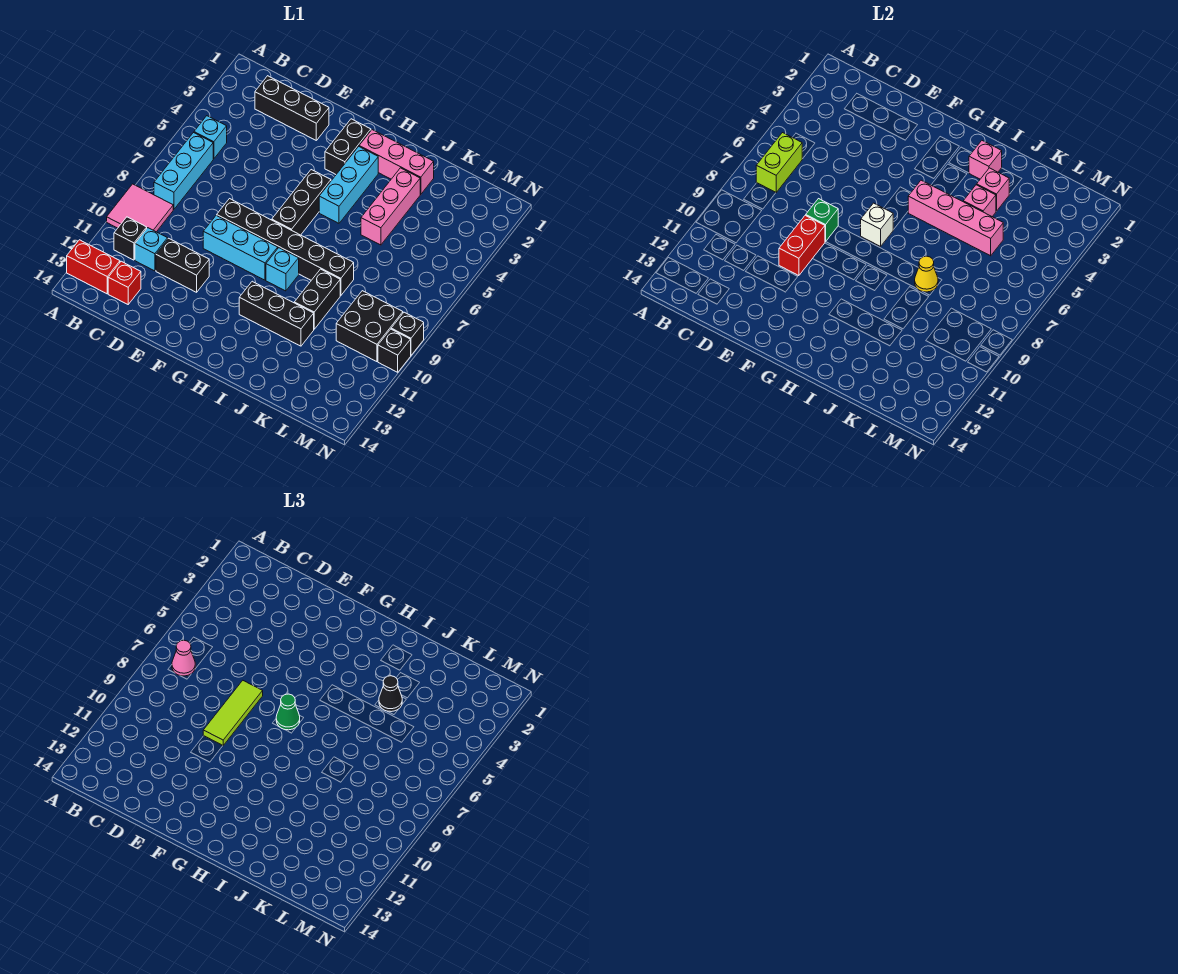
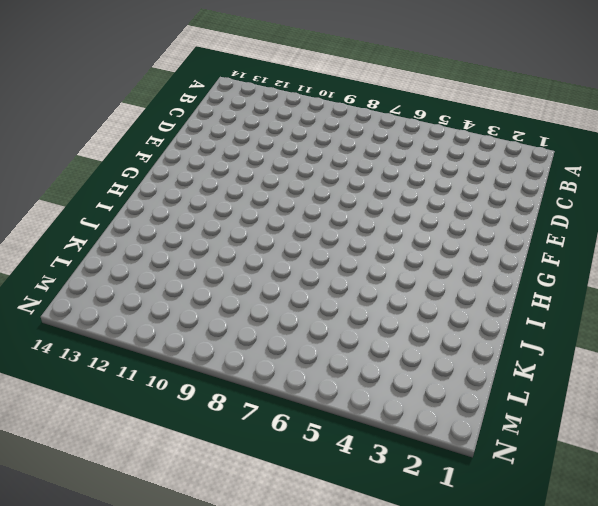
none -> pink 2x2 tile [107,184,173,232]
none -> red 1x2 brick [67,240,120,294]
none -> cyan 1x1 brick [194,116,227,159]
none -> cyan 1x3 brick [154,133,213,210]

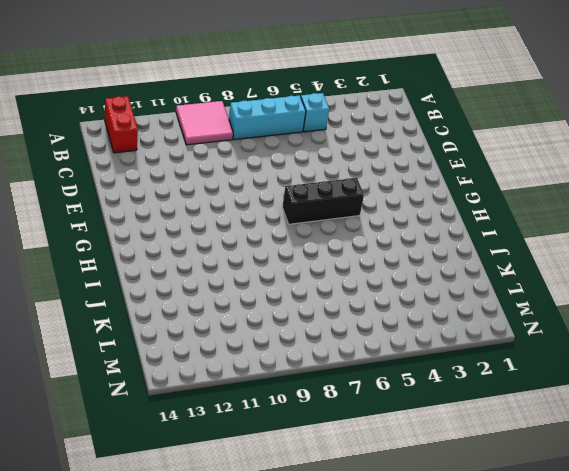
none -> black 1x1 brick [114,217,147,260]
none -> black 1x3 brick [255,76,329,140]
none -> cyan 1x1 brick [135,228,168,271]
none -> red 1x1 brick [108,261,141,304]

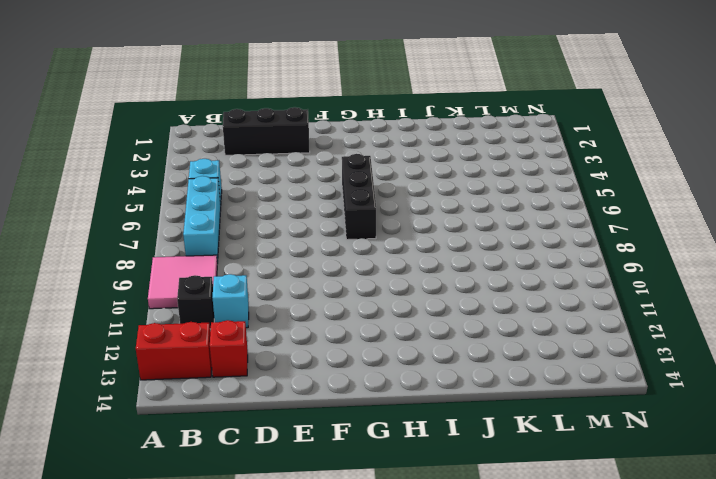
none -> black 1x2 brick [156,238,209,292]
none -> black 1x6 brick [217,199,354,296]
none -> cyan 1x3 brick [203,215,278,280]
none -> black 1x2 brick [325,119,371,174]

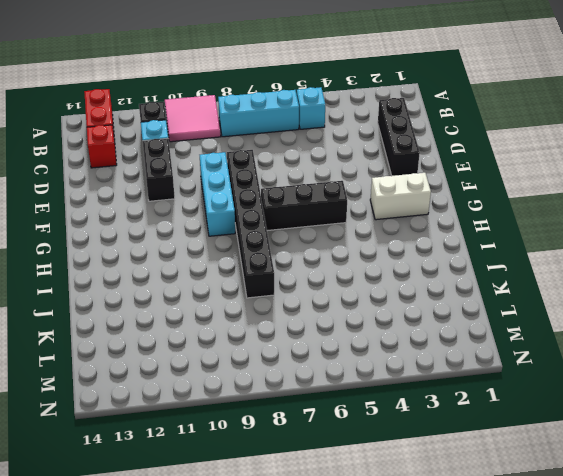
white 1x2 brick [370,173,431,220] -> black 1x2 brick [325,119,371,174]
none -> pink 1x3 brick [359,130,434,194]
none -> cyan 1x3 brick [319,147,378,223]
none -> cyan 1x1 brick [266,248,299,291]
none -> black 1x3 brick [239,281,314,346]

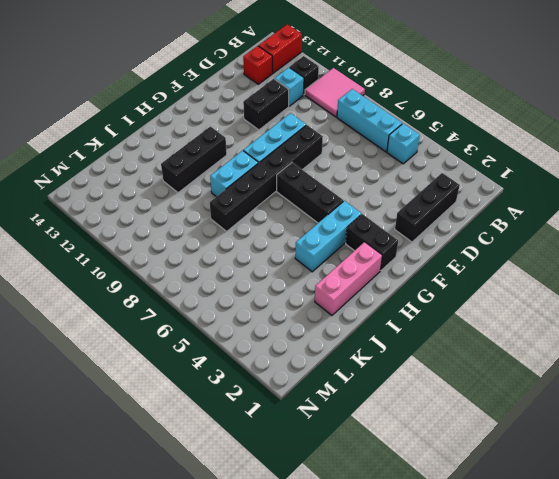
cyan 1x3 brick [295,201,361,272] -> cyan 1x3 brick turned to [319,147,378,223]
cyan 1x2 brick [210,151,258,197] -> cyan 1x1 brick [266,248,299,291]
none -> pink 1x3 brick [361,168,420,245]
none -> black 1x2 brick [294,269,340,329]
none -> black 2x2 brick [336,291,403,362]
none -> black 1x1 brick [391,312,424,355]

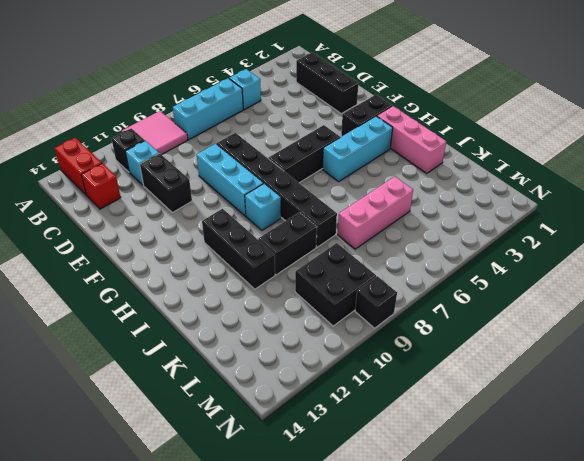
pink 1x3 brick [338,177,413,249] -> pink 1x3 brick moved to [361,168,420,245]
none -> black 1x1 brick [378,329,411,372]
none -> lime 1x2 brick [756,133,803,192]
none -> green 1x1 brick [806,199,838,242]
none -> red 1x2 brick [779,215,825,276]

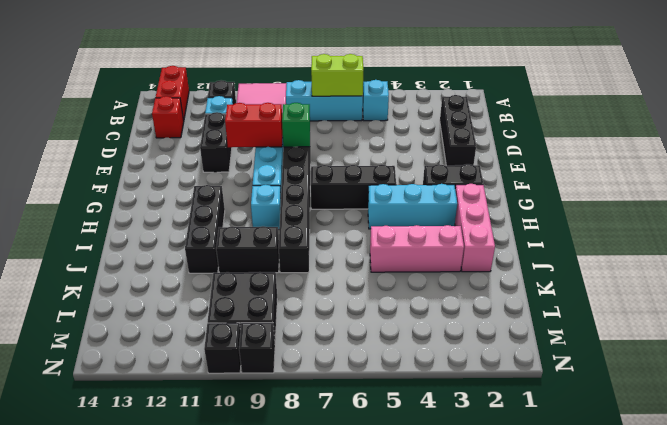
none -> white 1x1 brick [861,203,893,246]
none -> pink 1x4 brick [908,180,1003,256]
none -> pink 1x1 brick [969,141,1002,179]
none -> pink 1x1 brick [977,168,1009,211]

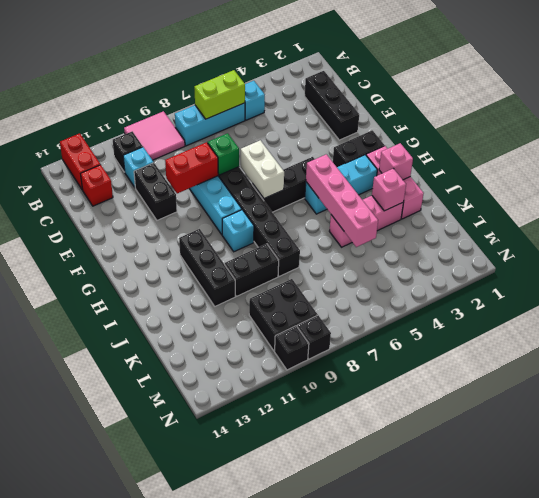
white 1x2 brick [241,140,284,198] -> white 1x1 brick [861,203,893,246]
none -> pink 1x1 brick [963,185,996,217]
none -> yellow 1x1 cone [915,256,938,292]
none -> pink 1x1 cone [172,640,195,676]
none -> lime 1x3 tile [203,681,263,745]

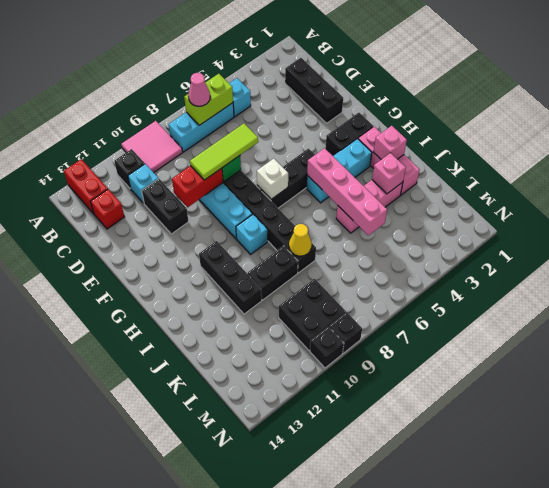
none -> pink 1x1 brick [963,185,996,217]
none -> green 1x1 cone [276,694,300,730]
none -> black 1x1 cone [379,676,402,712]

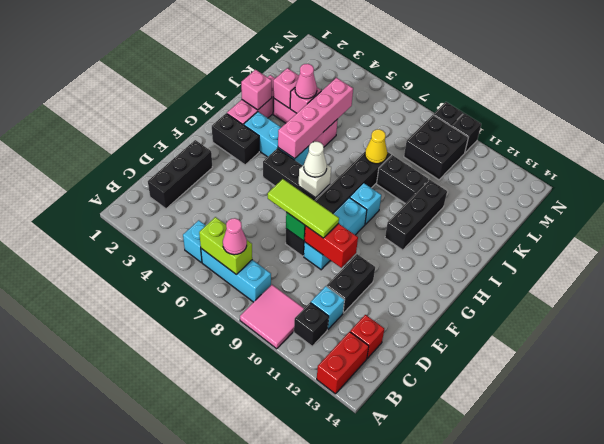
white 1x1 cone [304,142,327,177] -> green 1x1 cone [276,694,300,730]
pink 1x1 cone [295,64,317,99] -> black 1x1 cone [379,676,402,712]

